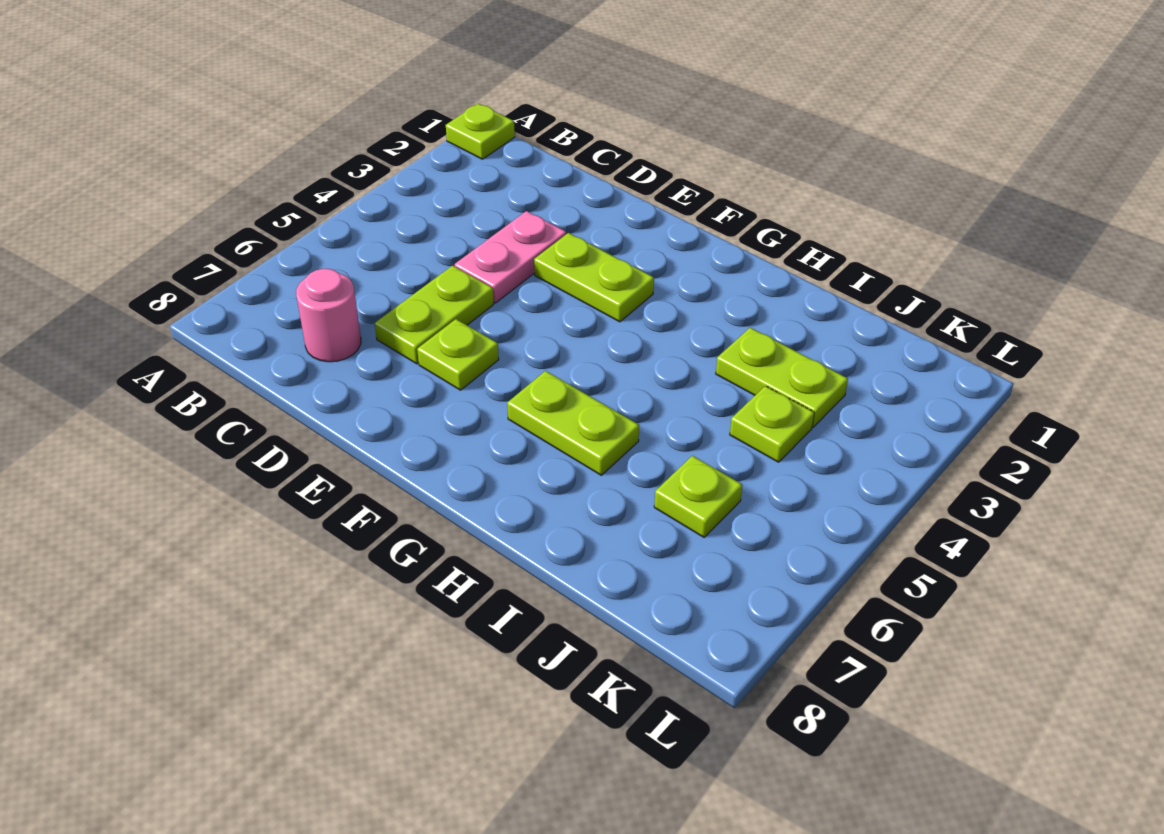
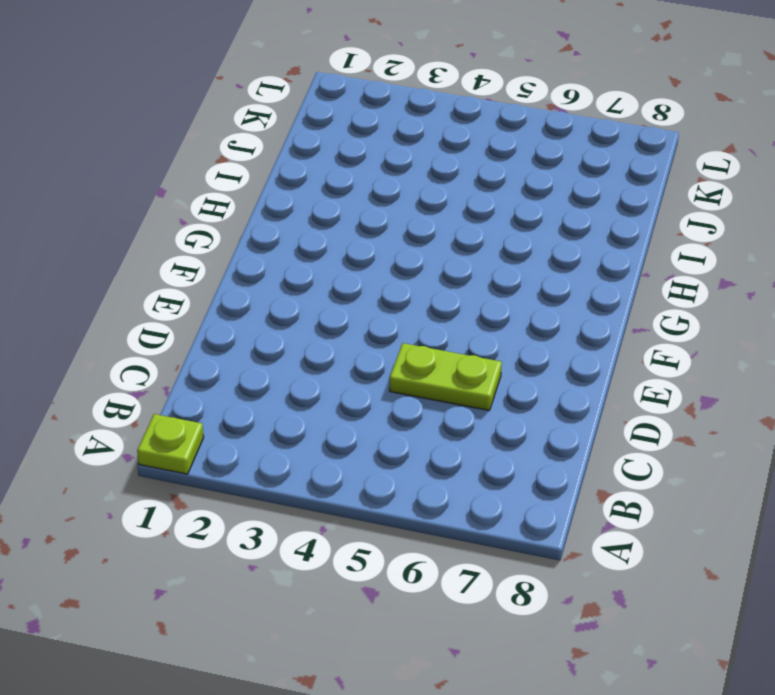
none -> pink 1x1 round brick [296,269,361,362]
none -> pink 1x2 plate [454,211,566,303]

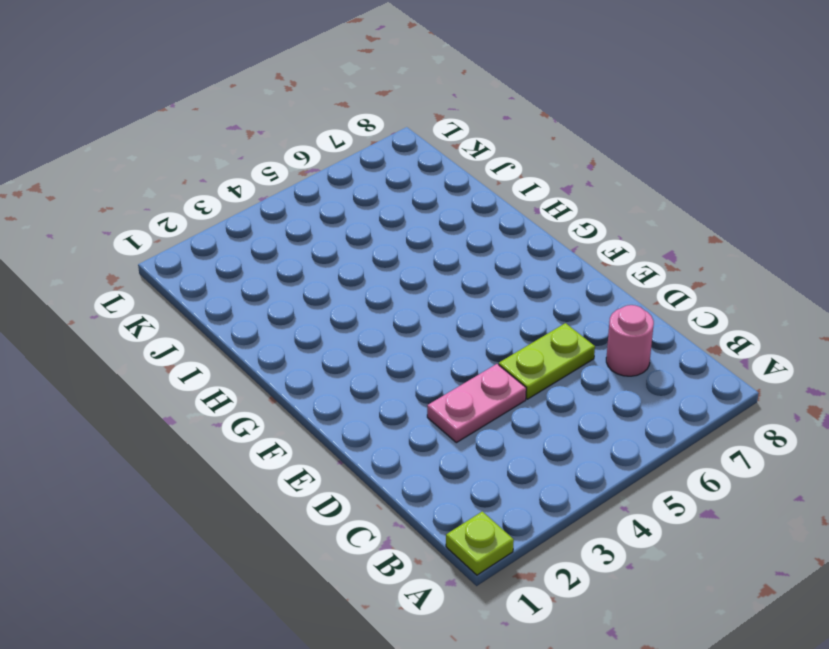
none -> lime 1x2 plate [534,233,654,322]
none -> lime 1x1 plate [417,319,499,390]

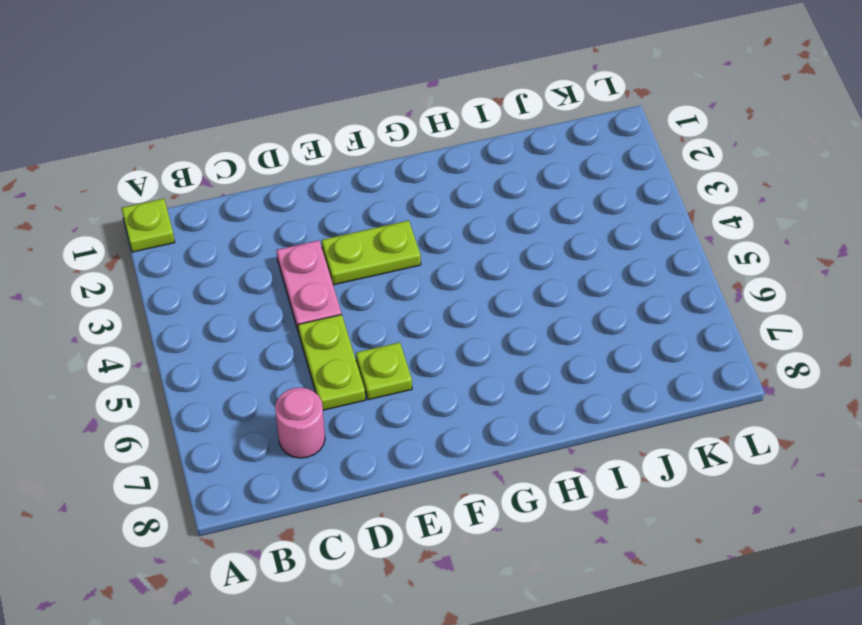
none -> lime 1x2 plate [507,371,639,475]
none -> lime 1x2 plate [716,328,848,427]

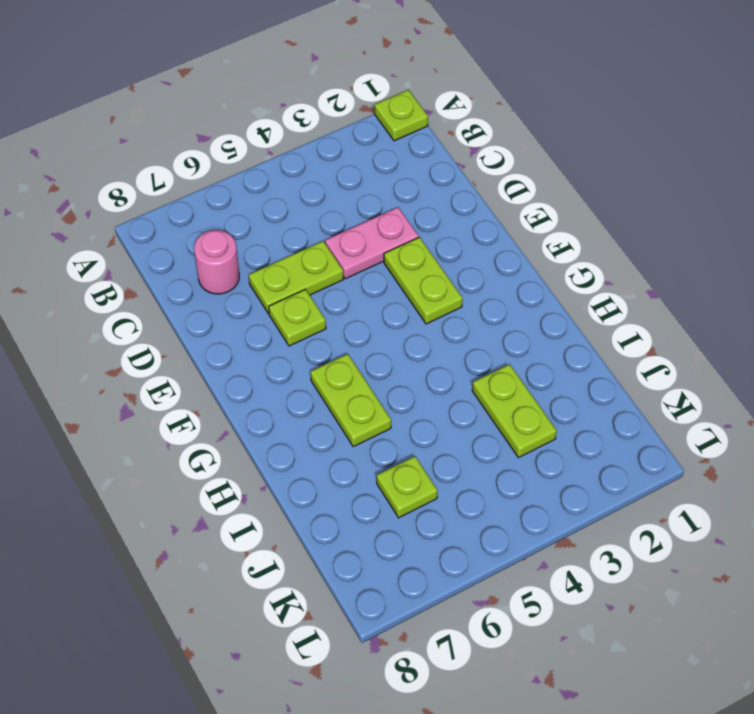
none -> lime 1x1 plate [730,386,814,462]

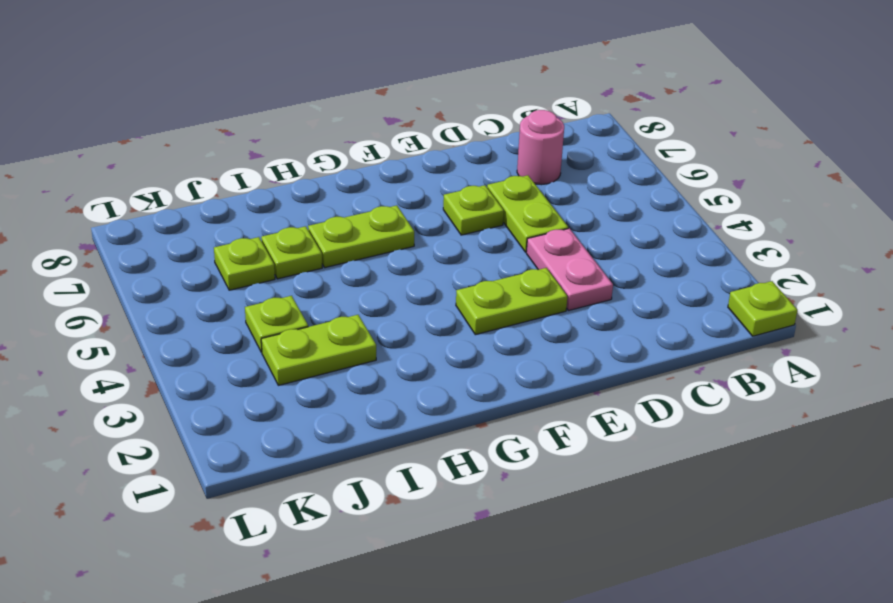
lime 1x1 plate [261,226,322,279] -> none

